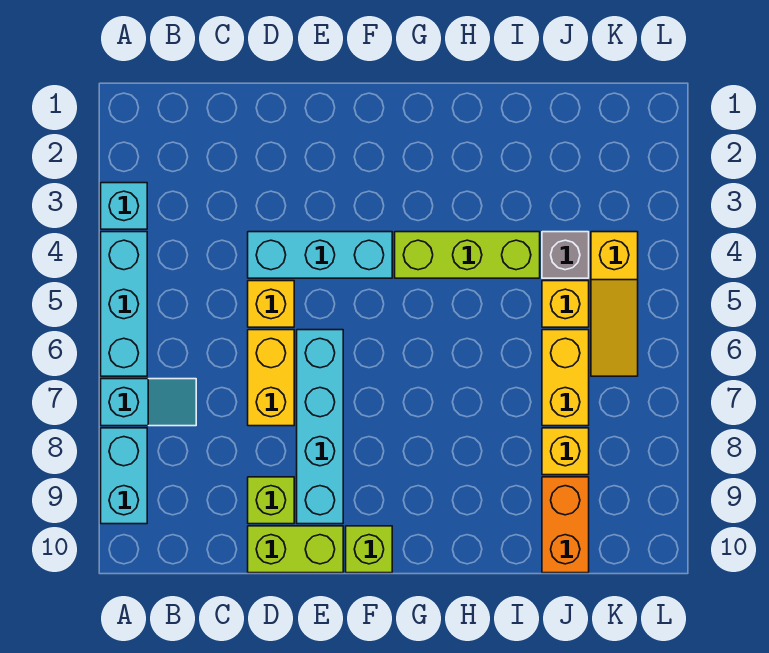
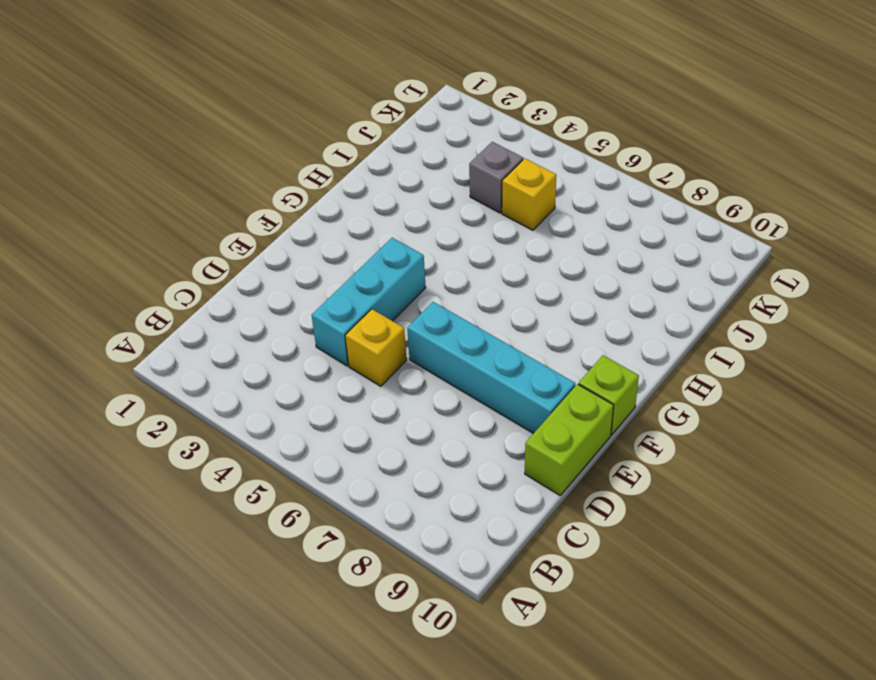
none -> cyan 1x1 brick [101,183,147,229]
none -> cyan 1x3 brick [101,232,147,376]
none -> cyan 1x2 slope [101,379,196,426]

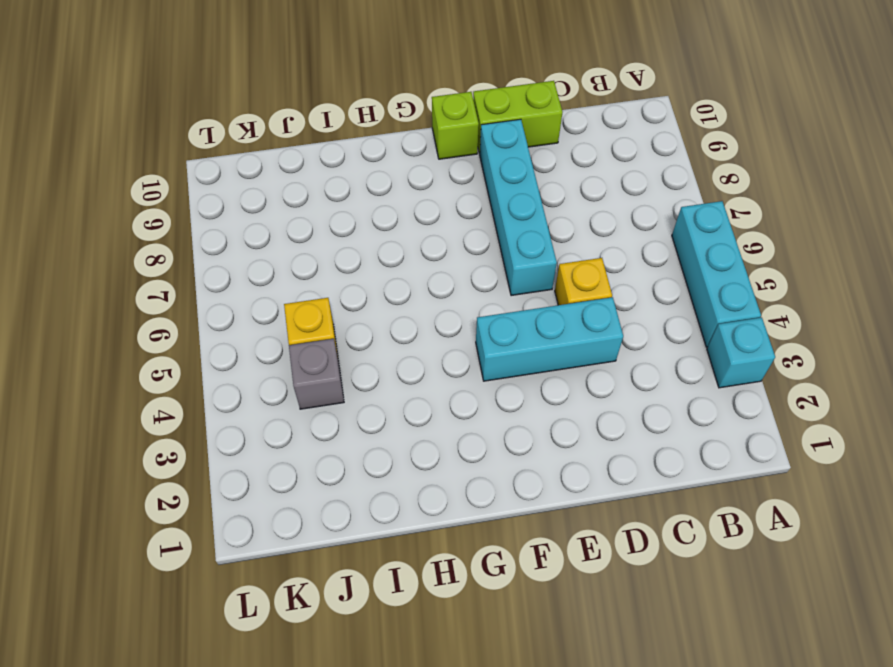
none -> cyan 1x2 slope [101,379,196,426]
none -> cyan 1x2 brick [101,428,147,524]
none -> yellow 1x2 brick [248,330,294,426]

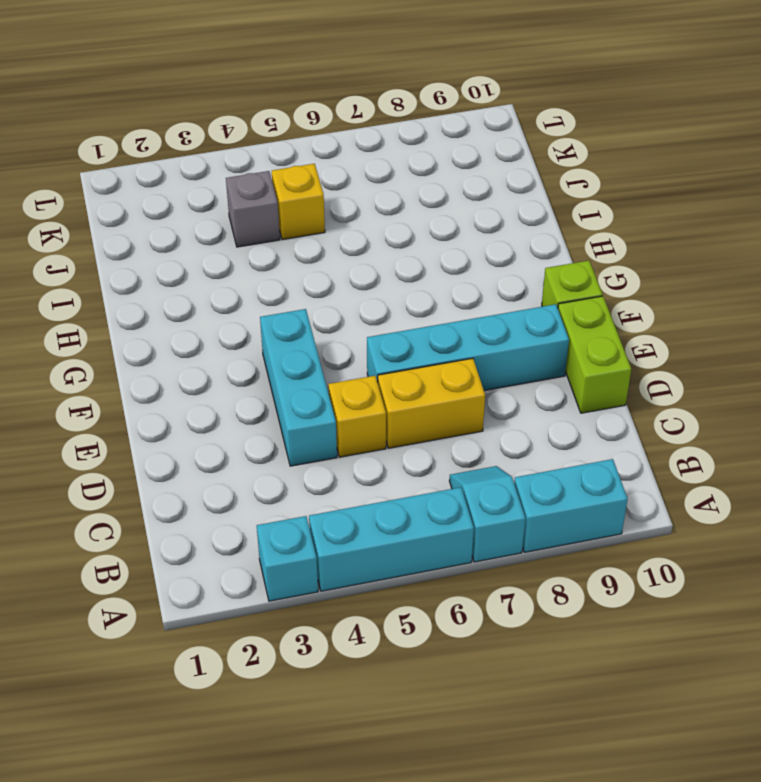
none -> lime 1x1 brick [248,477,294,524]
none -> lime 1x3 brick [395,232,540,278]
none -> yellow 1x2 brick [542,330,589,426]

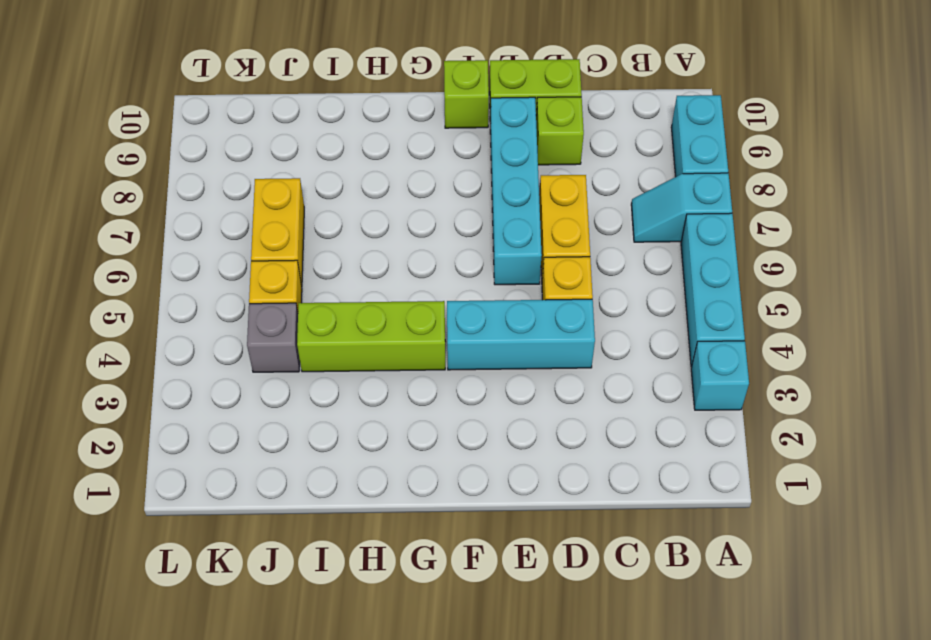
none -> yellow 1x1 brick [542,428,589,475]
none -> orange 1x2 brick [542,477,589,573]
none -> yellow 1x3 slope [591,232,638,376]

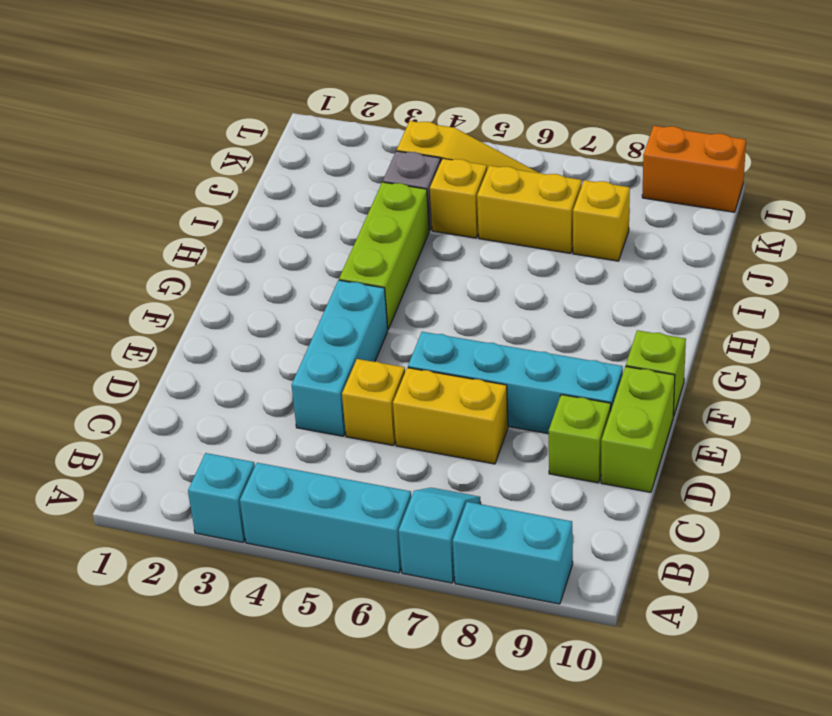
orange 1x2 brick [642,126,746,212] -> orange 1x2 brick moved to [542,477,589,573]

